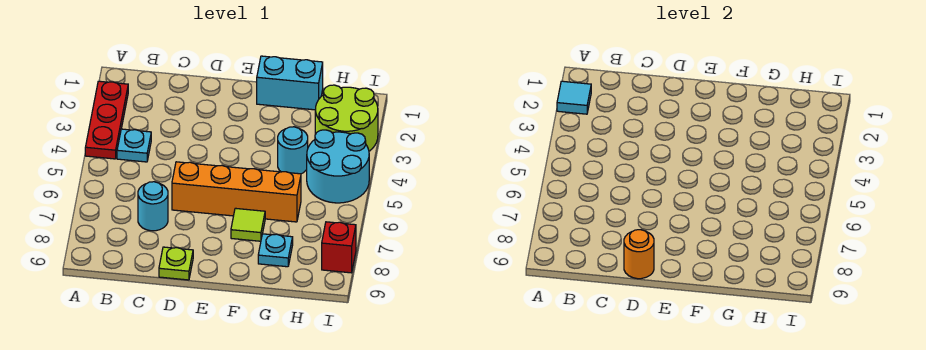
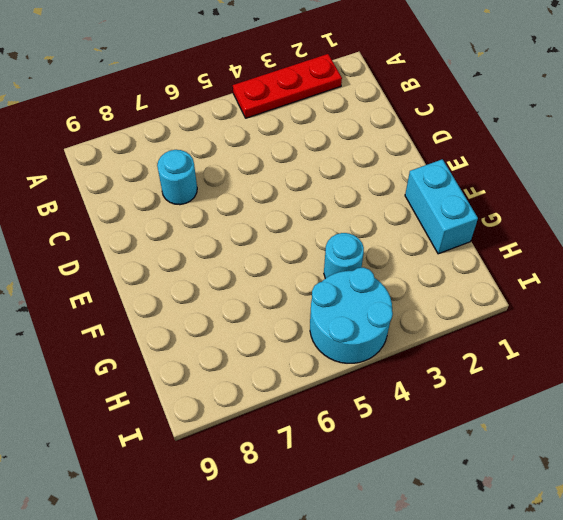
none -> cyan 1x1 plate [117,129,151,162]
none -> orange 1x4 brick [172,162,301,222]
none -> lime 1x1 plate [159,247,193,280]

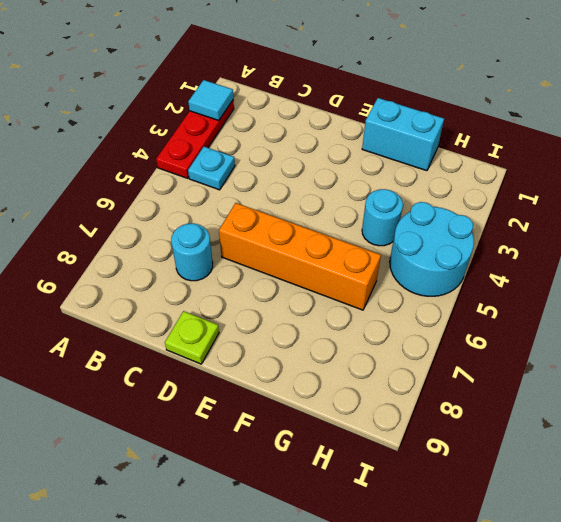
none -> lime 1x1 tile [231,208,265,241]
none -> cyan 1x1 plate [258,234,293,267]
none -> lime 2x2 round brick [315,85,378,151]

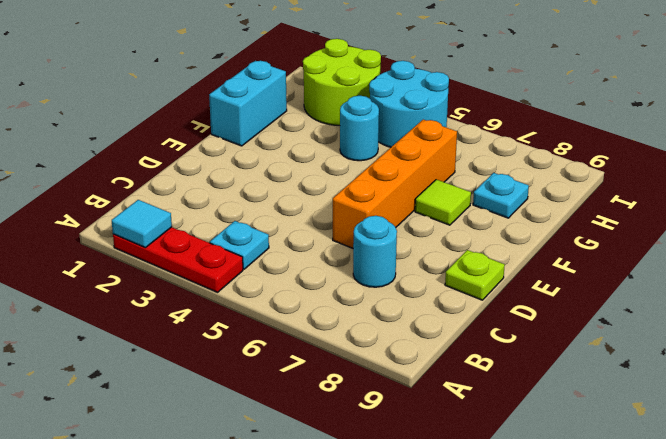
none -> red 1x1 brick [322,222,356,273]
none -> orange 1x1 round brick [624,230,654,279]

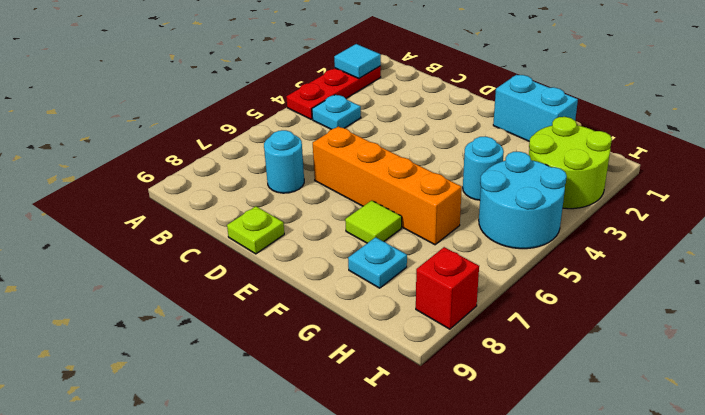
none -> orange 1x1 round brick [624,230,654,279]

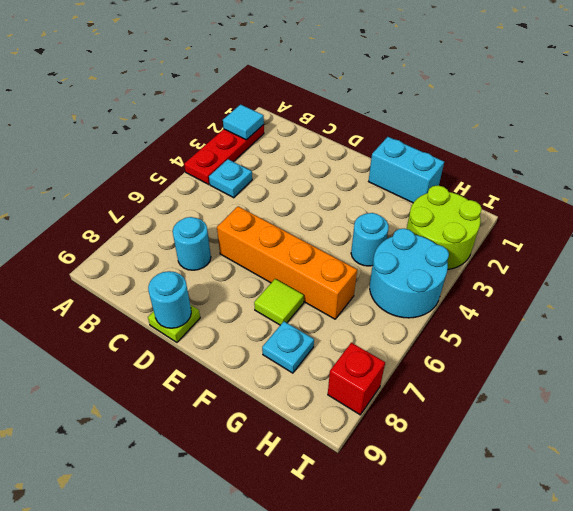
cyan 1x1 round brick [148,271,191,328] -> orange 1x1 round brick [624,230,654,279]

